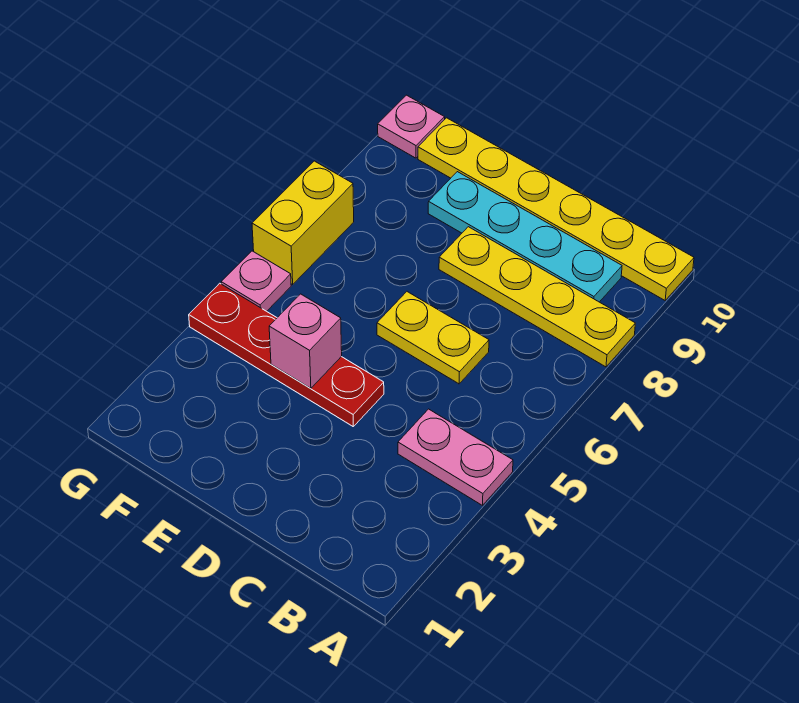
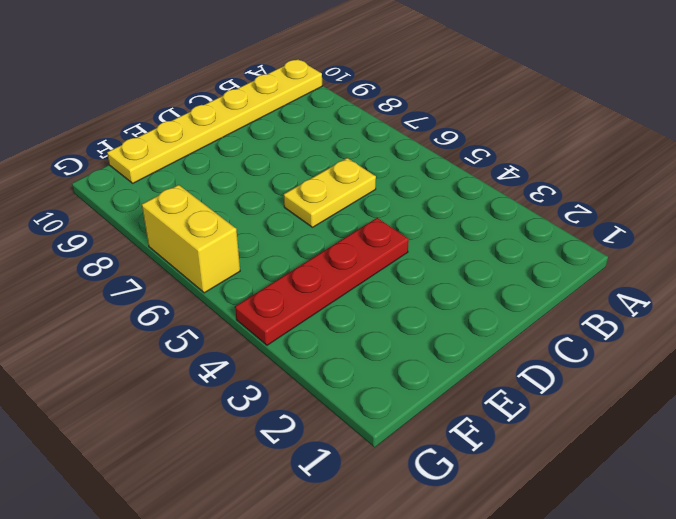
none -> pink 1x2 plate [398,409,513,505]
none -> yellow 1x4 plate [439,227,635,367]

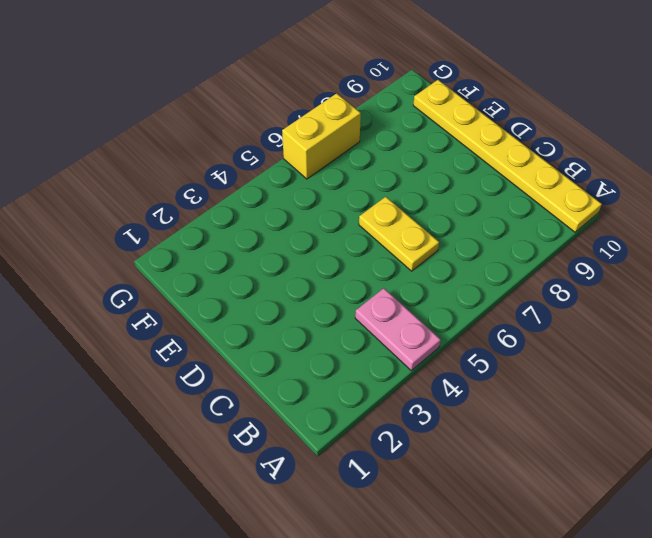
none -> yellow 1x4 plate [439,227,635,367]
none -> cyan 1x4 plate [428,172,622,302]

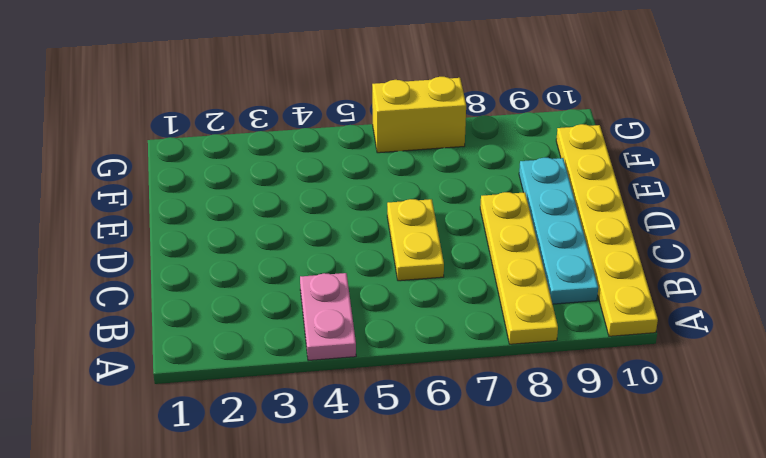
none -> red 1x4 plate [189,283,384,426]
none -> pink 1x1 plate [221,251,291,311]

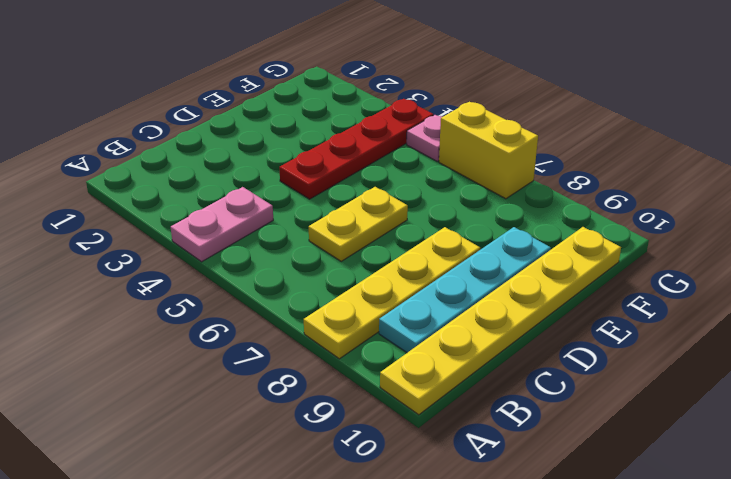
none -> pink 1x1 plate [378,95,445,158]
none -> pink 1x1 brick [269,294,342,388]

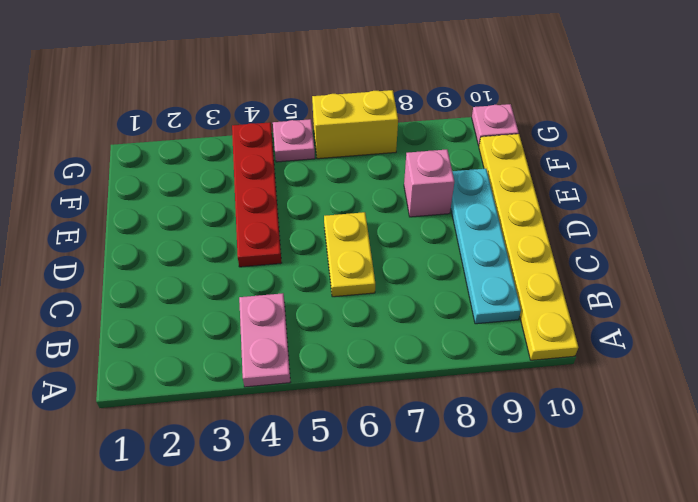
pink 1x1 brick [404,149,454,217] -> pink 1x1 brick moved to [269,294,342,388]
none -> yellow 1x4 plate [439,227,635,367]

